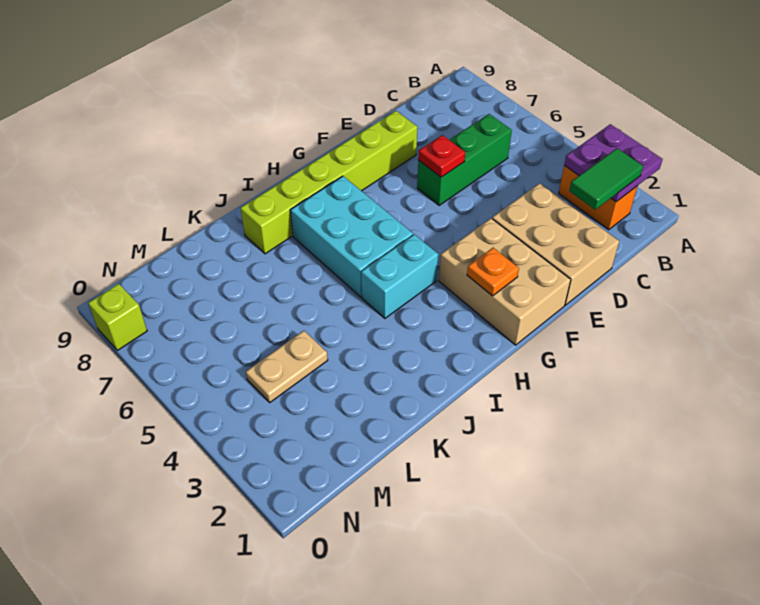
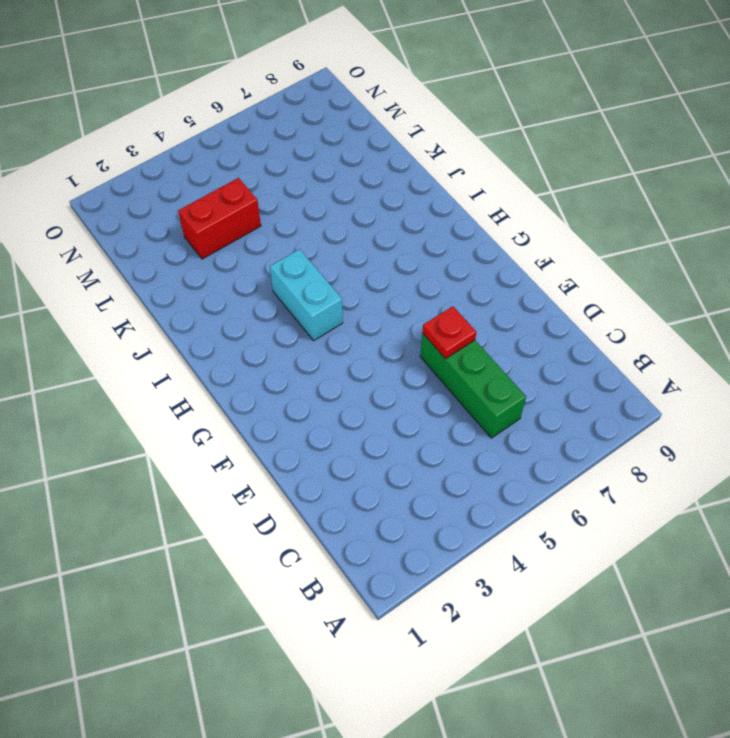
red 1x2 brick [178,178,261,259] -> tan 1x2 plate [246,331,328,402]
none -> orange 1x2 brick [559,166,637,230]
none -> tan 2x3 brick [492,183,619,305]
none -> lime 1x6 brick [240,111,417,254]

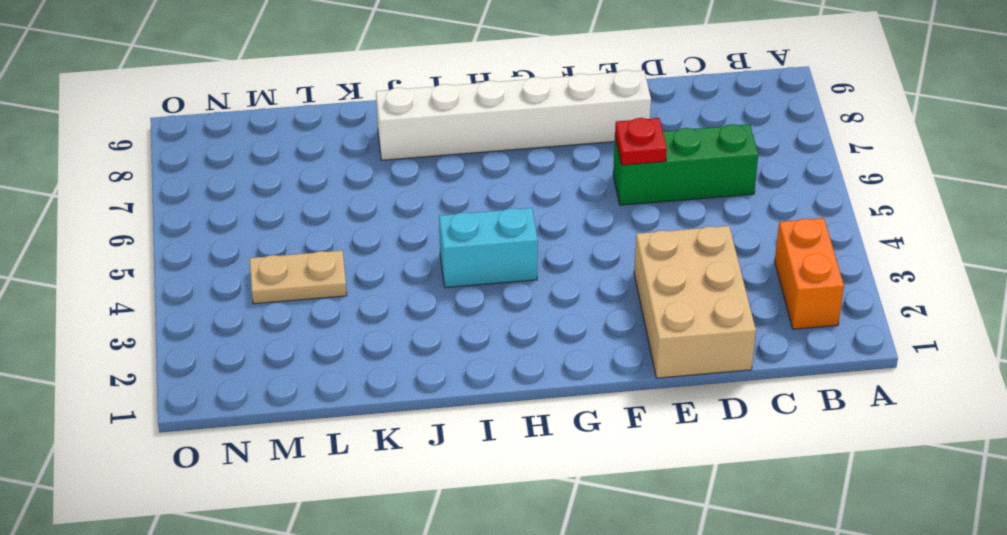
white 1x6 brick [376,70,651,160] -> lime 1x6 brick [240,111,417,254]
none -> tan 2x3 brick [439,218,571,345]
none -> cyan 2x3 brick [290,176,413,297]
none -> lime 1x1 brick [88,284,147,350]

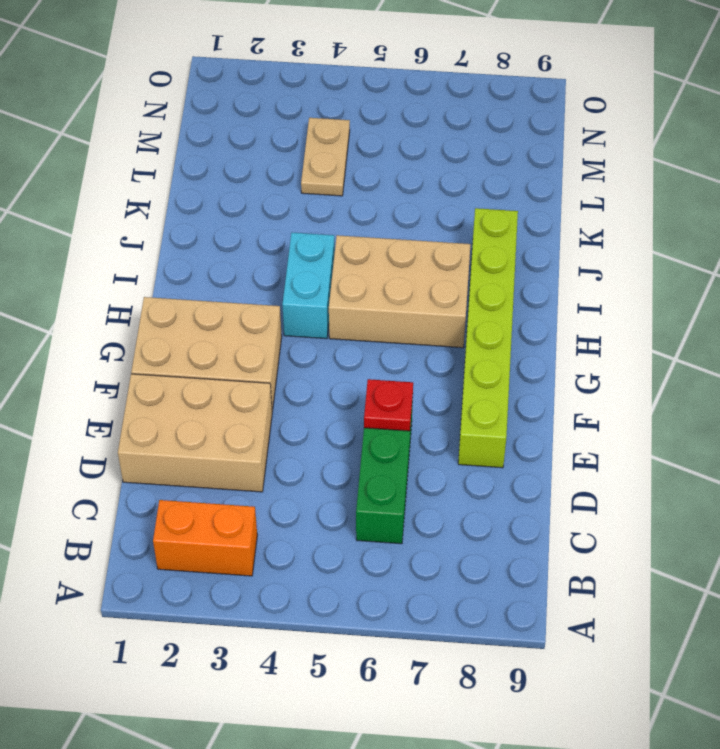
tan 2x3 brick [329,235,471,348] -> cyan 2x3 brick [290,176,413,297]
none -> lime 1x1 brick [88,284,147,350]
none -> purple 2x2 plate [564,124,663,202]
none -> orange 1x1 plate [467,248,519,296]

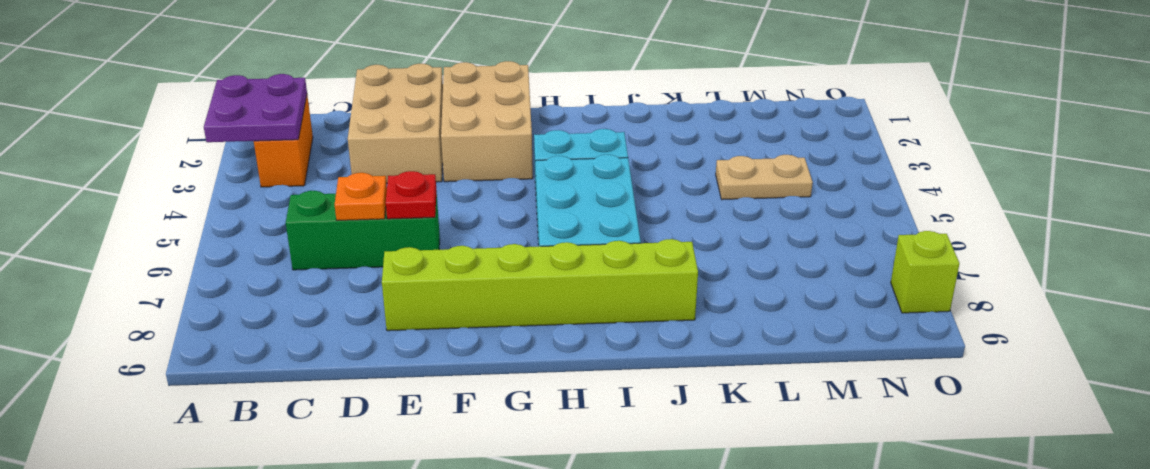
orange 1x1 plate [335,173,387,220] -> orange 1x1 plate moved to [467,248,519,296]
none -> green 1x2 tile [569,148,643,210]

